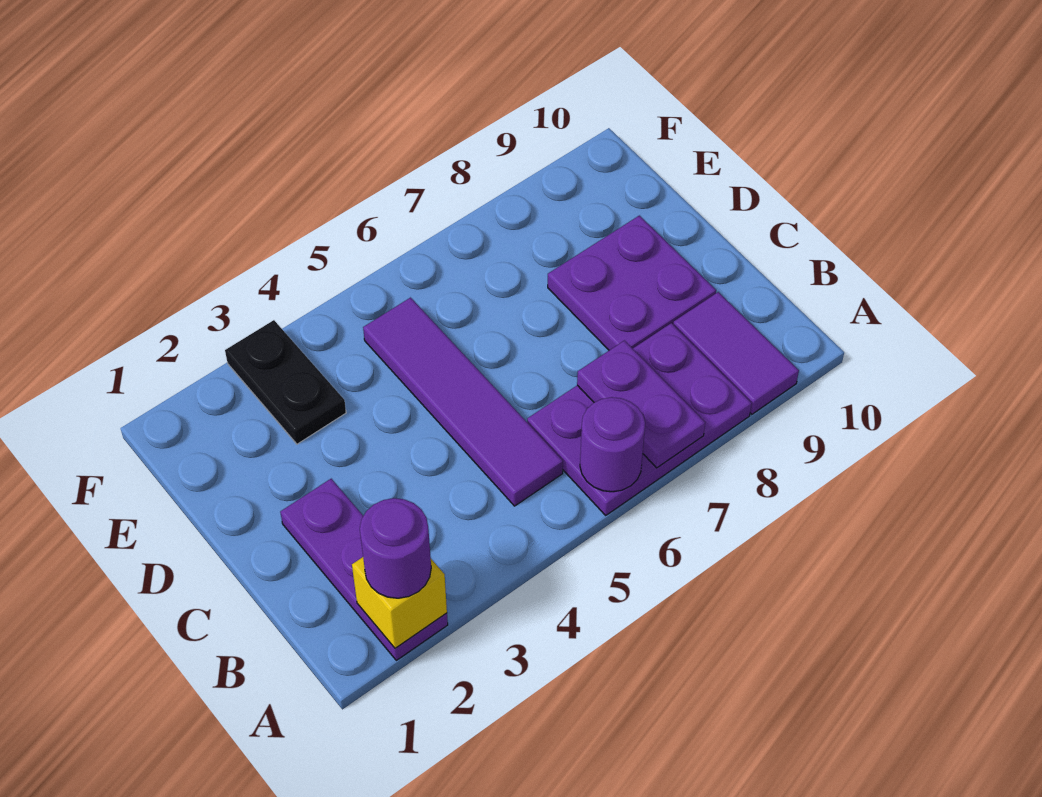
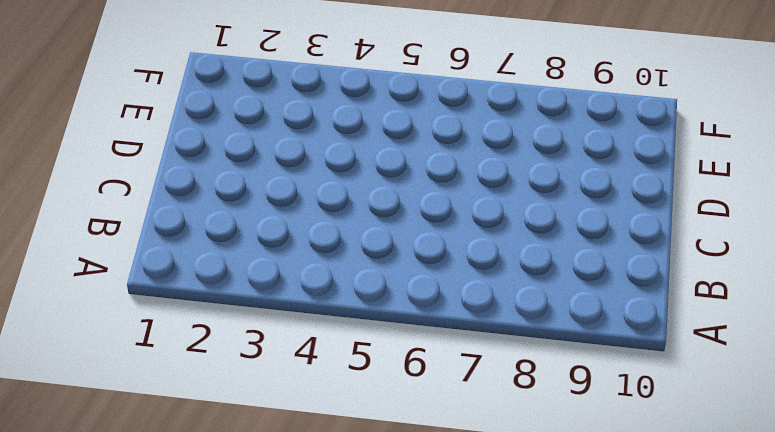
none -> purple 1x3 plate [280,479,448,660]
none -> purple 2x3 plate [527,323,752,515]

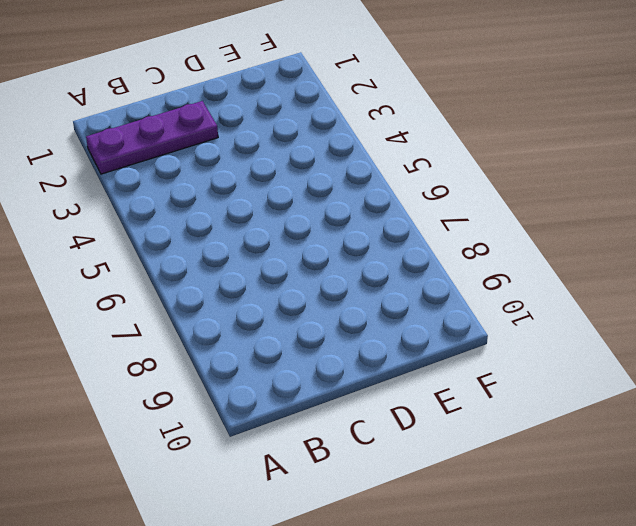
none -> purple 2x3 plate [527,323,752,515]
none -> purple 1x2 tile [673,292,799,414]

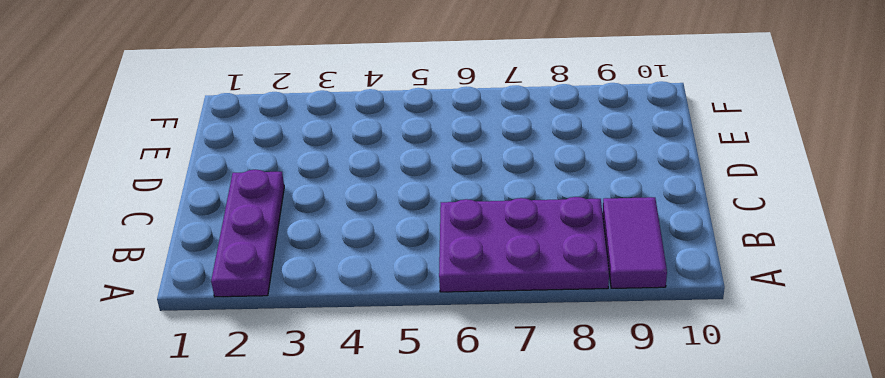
none -> purple 1x4 tile [363,298,563,506]
none -> purple 2x2 plate [548,216,716,350]

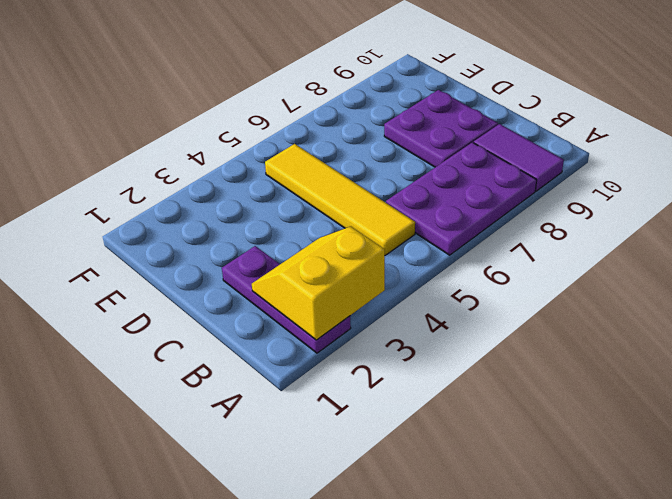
yellow 2x2 slope [252,226,385,340] -> yellow 1x1 brick [352,557,447,648]
yellow 1x4 tile [265,144,415,255] -> purple 1x4 tile [363,298,563,506]
none -> black 1x2 plate [225,320,346,444]
none -> purple 1x1 round brick [580,397,645,492]

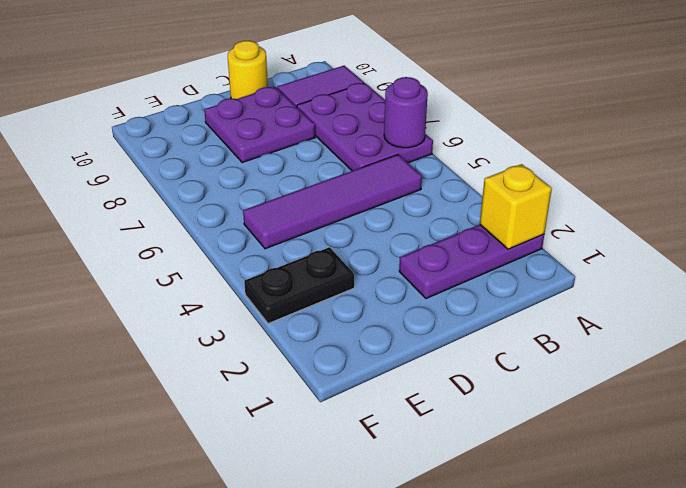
yellow 1x1 round brick [228,41,268,99] -> none
none -> purple 1x2 plate [577,341,705,468]
none -> purple 1x1 round brick [360,498,431,598]

